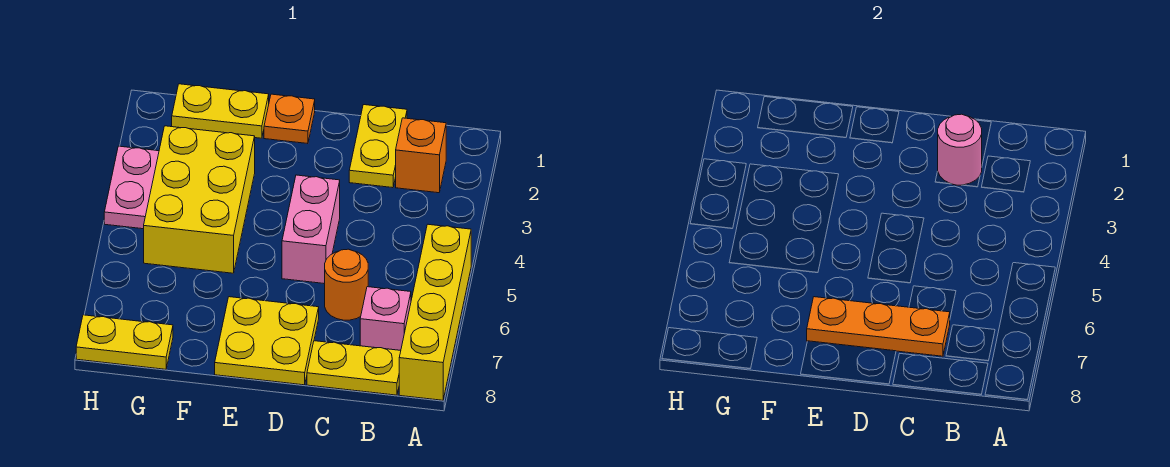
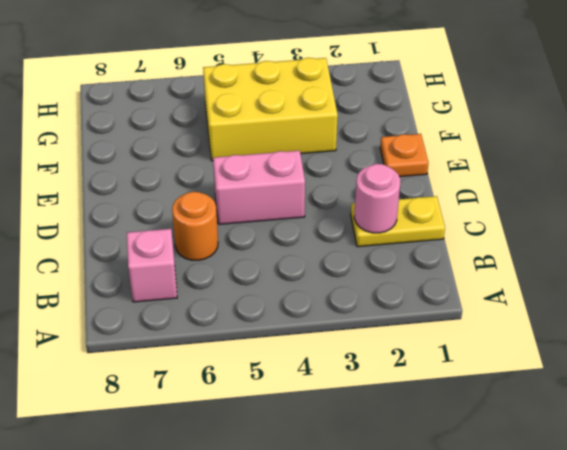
none -> yellow 1x4 brick [399,224,471,400]
none -> orange 1x1 brick [396,118,446,193]
none -> yellow 1x2 plate [307,341,401,395]

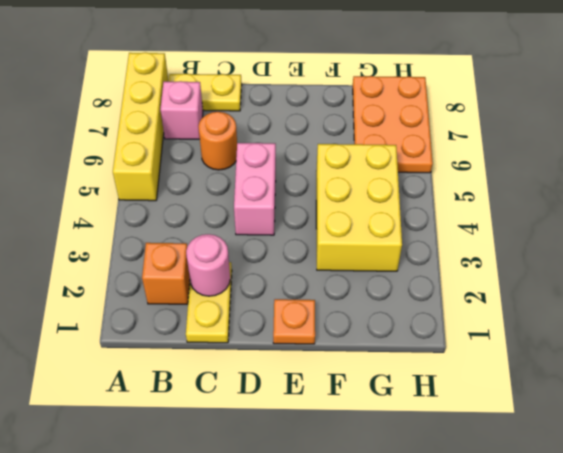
orange 2x3 plate [353,76,433,173] -> yellow 1x2 plate [76,315,173,369]
none -> yellow 2x2 plate [215,297,319,385]
none -> yellow 1x2 plate [172,84,269,138]
none -> pink 1x2 plate [104,146,159,229]

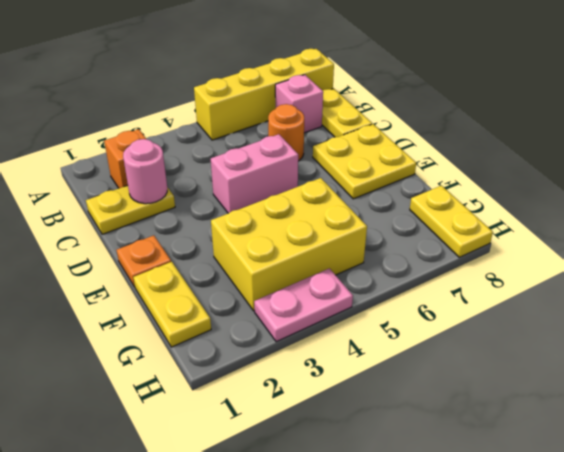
none -> orange 1x3 plate [807,297,950,356]

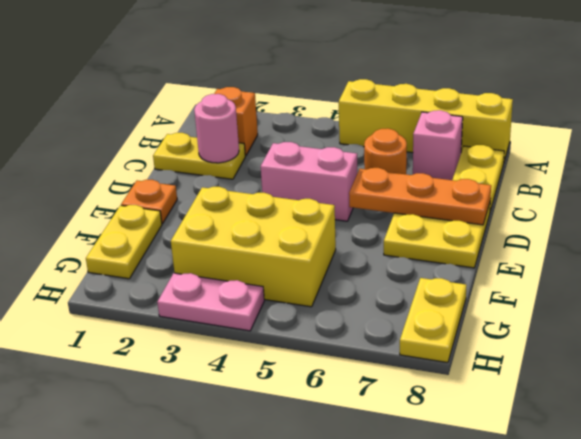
orange 1x3 plate [349,168,491,225] -> orange 1x3 plate turned to [807,297,950,356]

